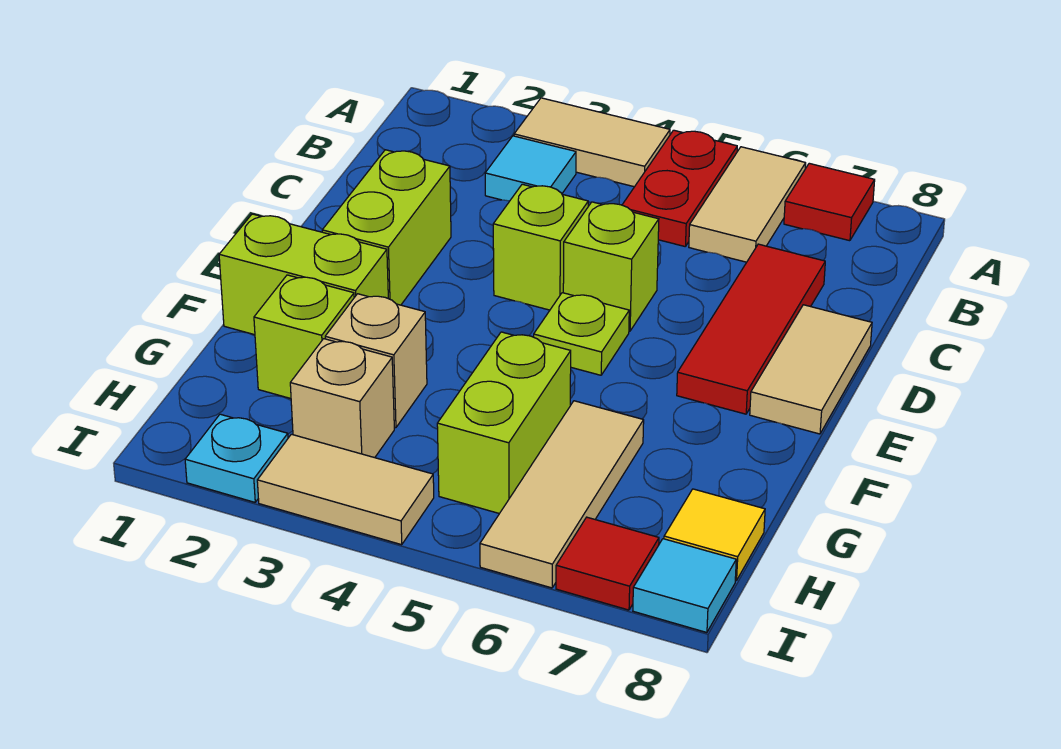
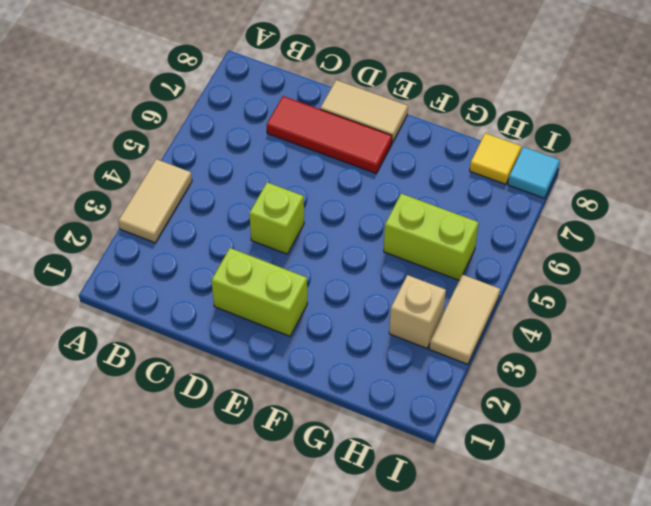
none -> red 1x2 plate [622,130,737,246]
none -> tan 1x2 tile [689,147,806,262]
none -> red 1x1 tile [784,163,875,241]

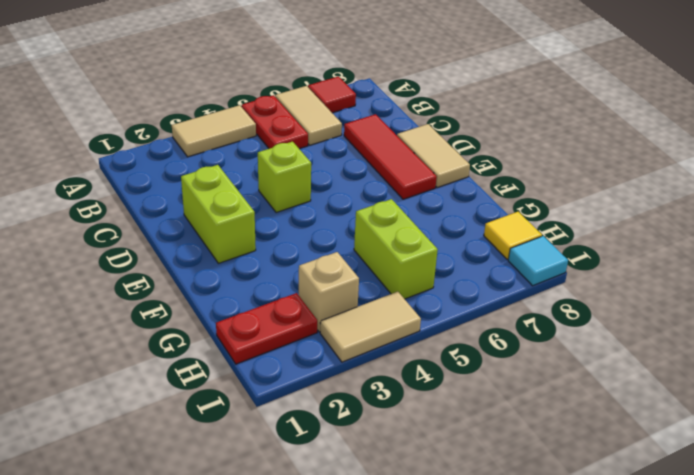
red 1x2 plate [216,293,317,364] -> none
none -> cyan 1x1 tile [485,136,576,201]
none -> lime 1x1 brick [563,202,659,331]
none -> lime 1x1 plate [534,293,629,375]

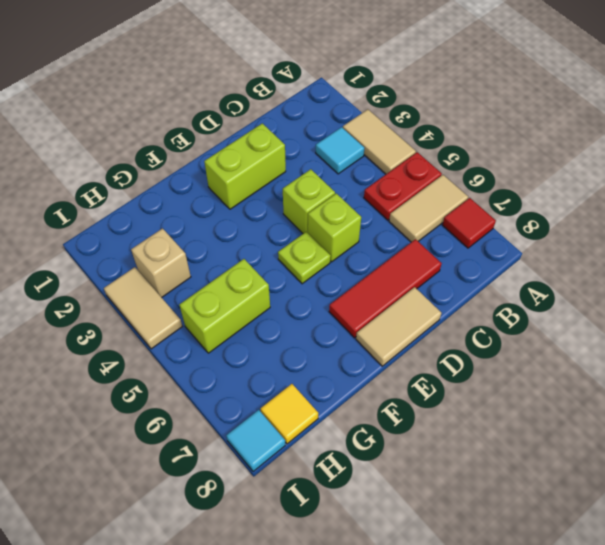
none -> lime 1x2 brick [219,214,388,335]
none -> lime 1x1 brick [254,275,354,398]
none -> tan 1x1 brick [325,294,427,428]

